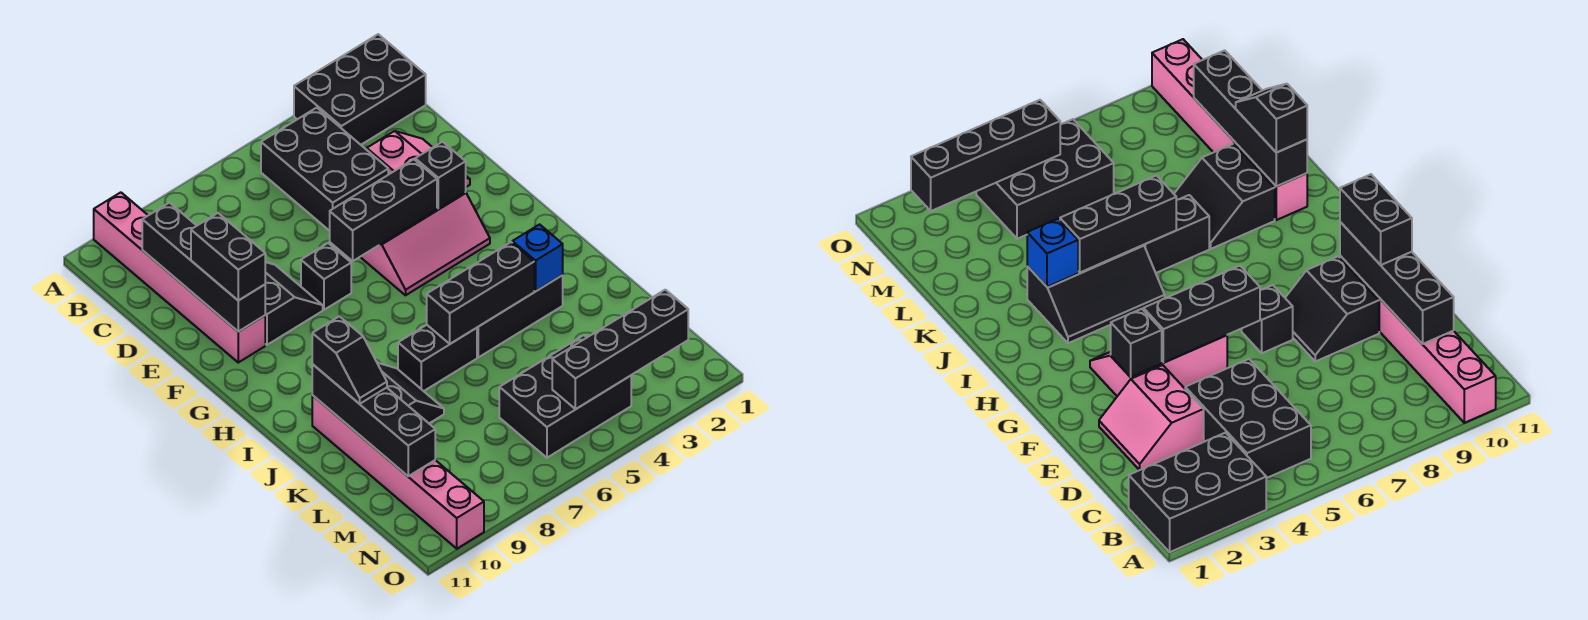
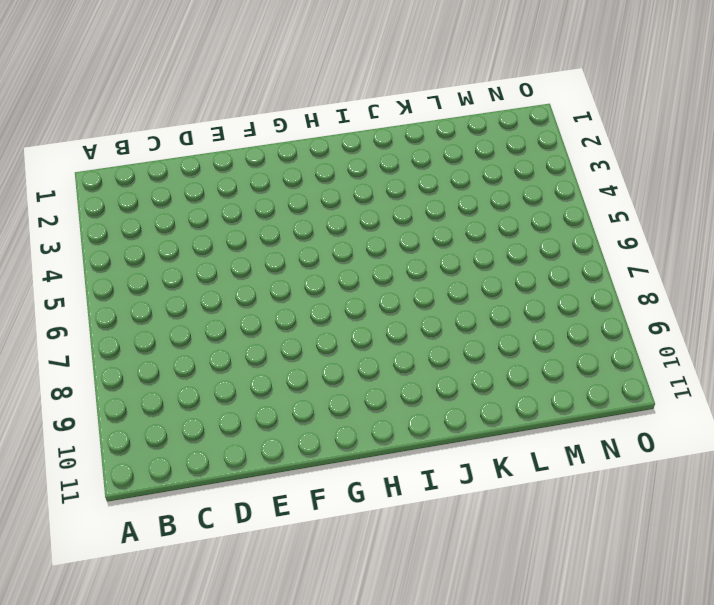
none -> black 2x3 brick [294,34,426,145]
none -> pink 1x6 brick [94,192,265,362]
none -> black 2x3 brick [261,108,388,231]

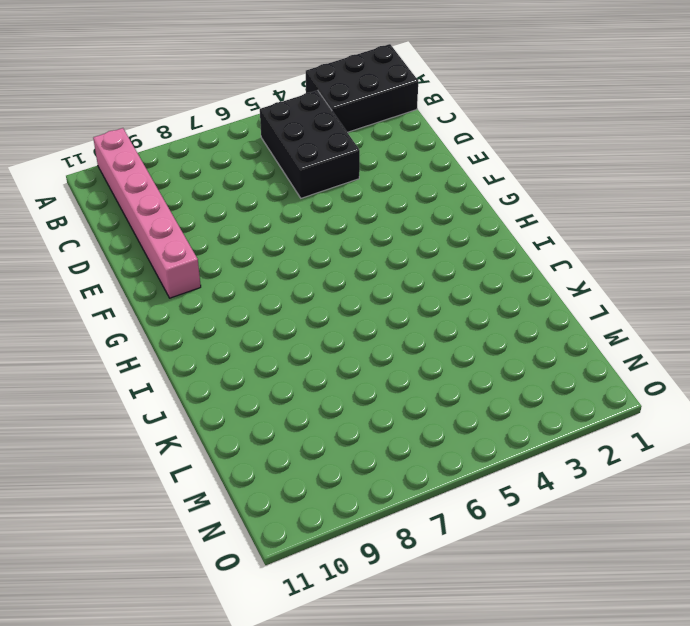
none -> pink 2x2 slope [367,131,470,187]
none -> black 2x2 slope [265,262,323,345]
none -> pink 2x3 slope [361,192,490,295]

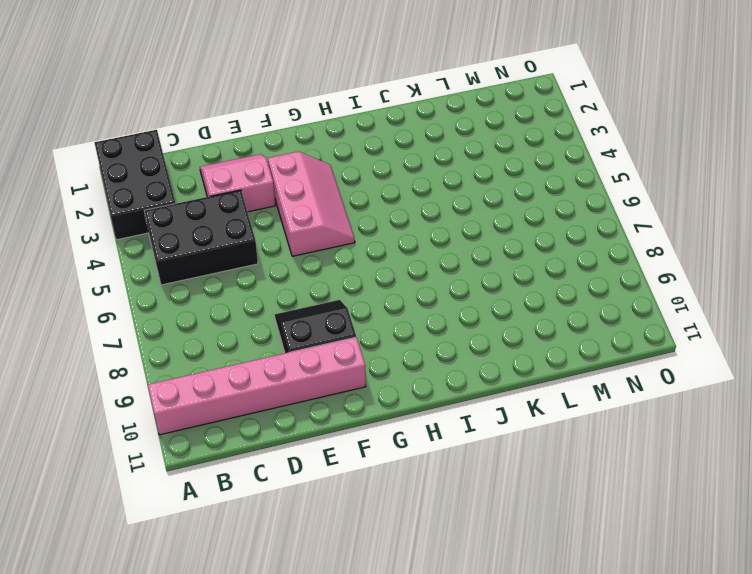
none -> black 1x1 brick [301,243,351,310]
none -> black 2x3 slope [477,275,563,357]
none -> black 1x2 brick [398,325,477,391]

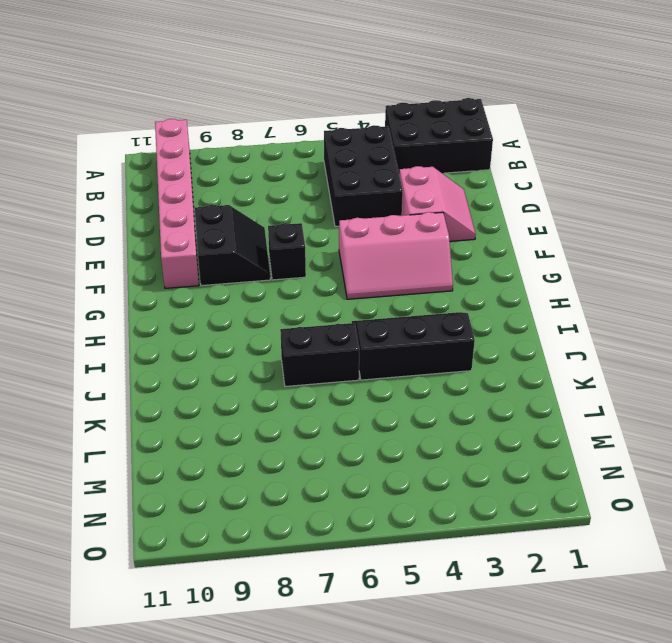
none -> black 2x2 slope [377,363,444,423]
none -> pink 1x6 brick [312,395,484,549]
none -> black 2x3 brick [499,335,631,458]

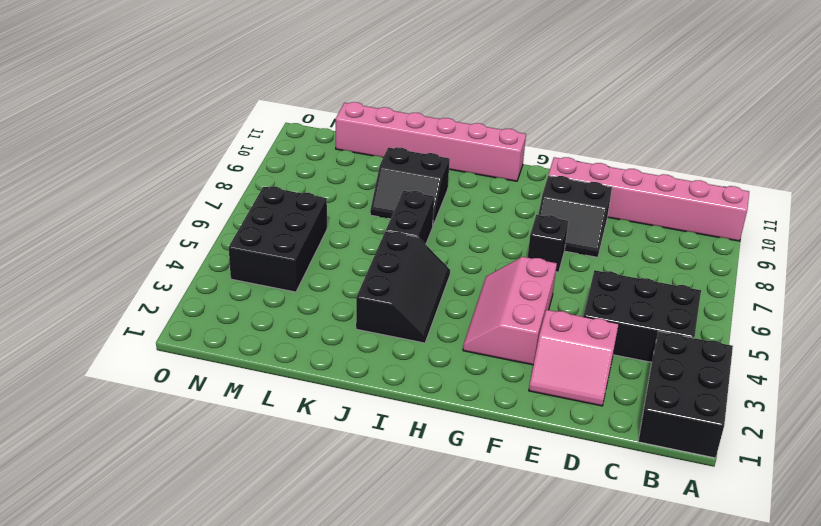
pink 1x6 brick [336,102,526,181] -> pink 1x6 brick moved to [312,395,484,549]
none -> black 1x4 brick [142,203,265,332]
none -> black 1x1 brick [415,142,466,208]
none -> black 1x3 brick [330,159,437,261]

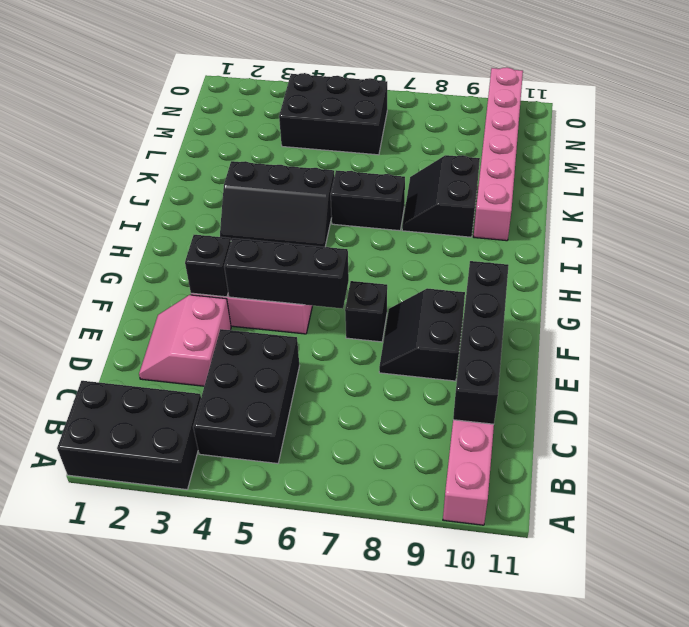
none -> blue 1x1 brick [512,224,563,291]
none -> black 1x3 brick [427,242,534,344]
none -> black 1x4 brick [312,364,435,476]

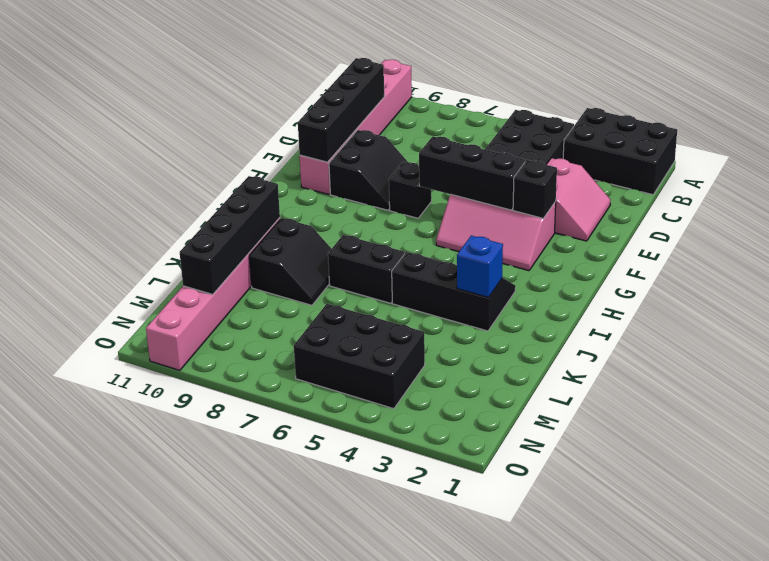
none -> black 1x3 brick [427,242,534,344]
none -> black 1x4 brick [552,290,688,409]
none -> black 1x2 brick [191,213,265,301]

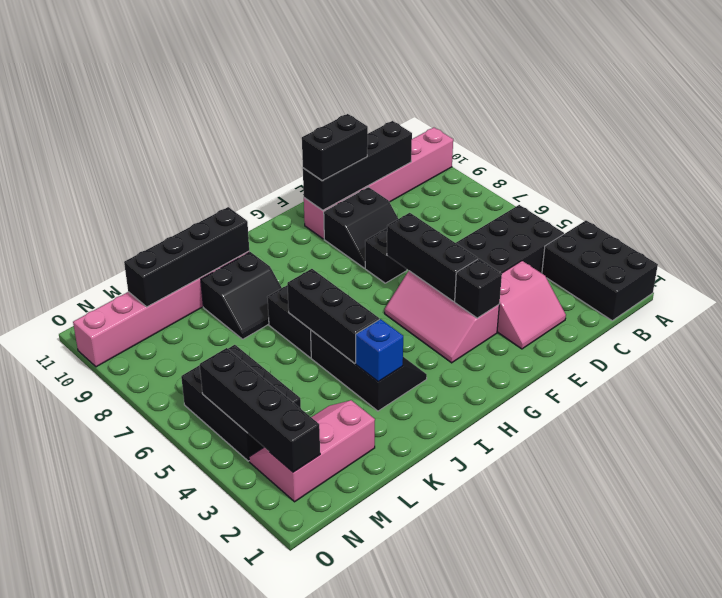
pink 2x3 slope [249,400,375,502] -> none
none -> black 1x2 slope [312,316,387,404]

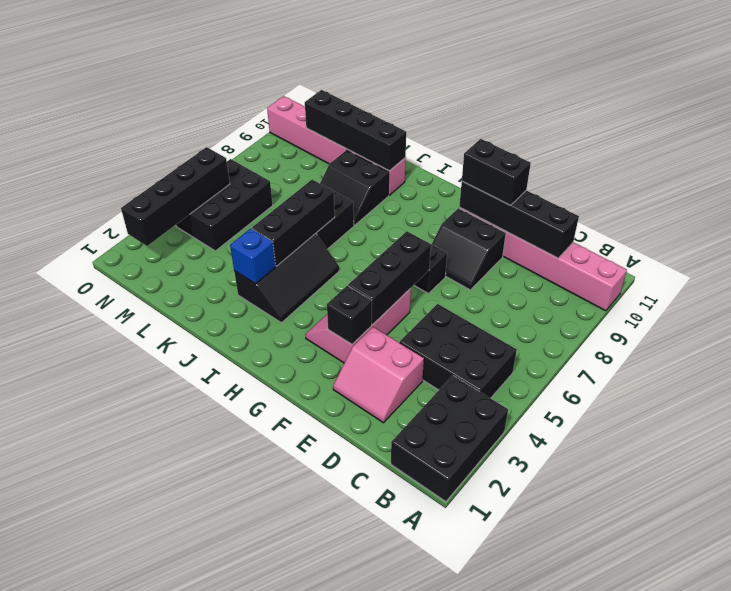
none -> black 1x2 slope [312,316,387,404]

